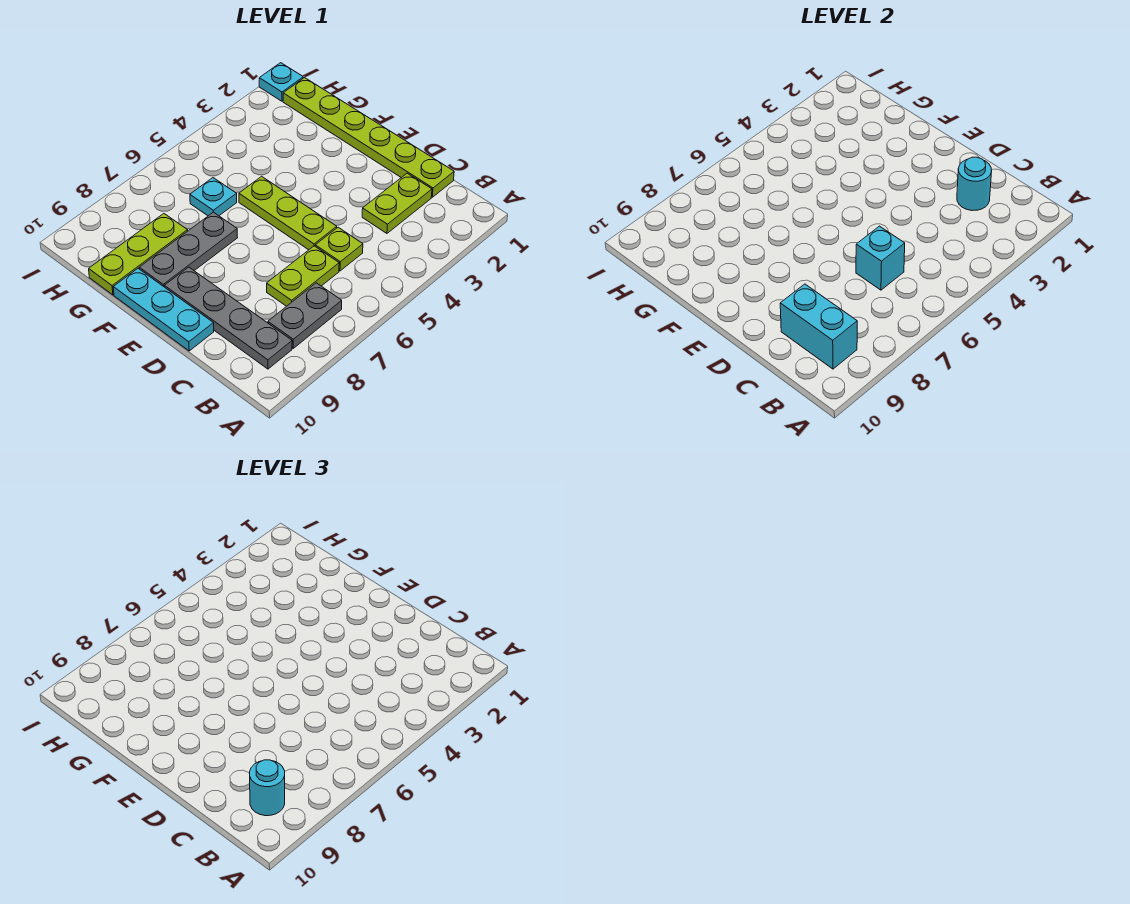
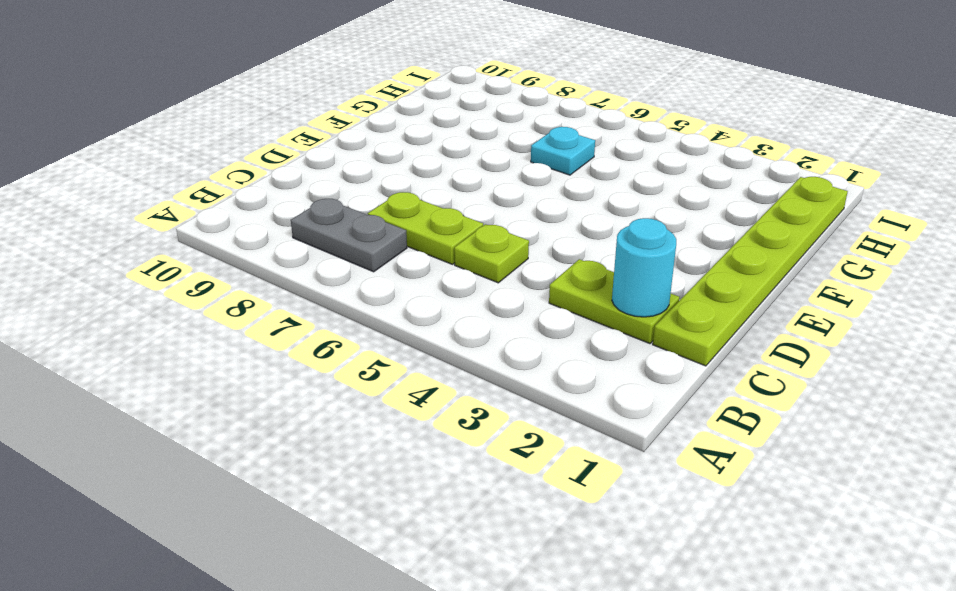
none -> grey 1x4 plate [165,267,292,369]
none -> lime 1x3 plate [239,176,337,250]
none -> cyan 1x3 plate [113,268,214,351]

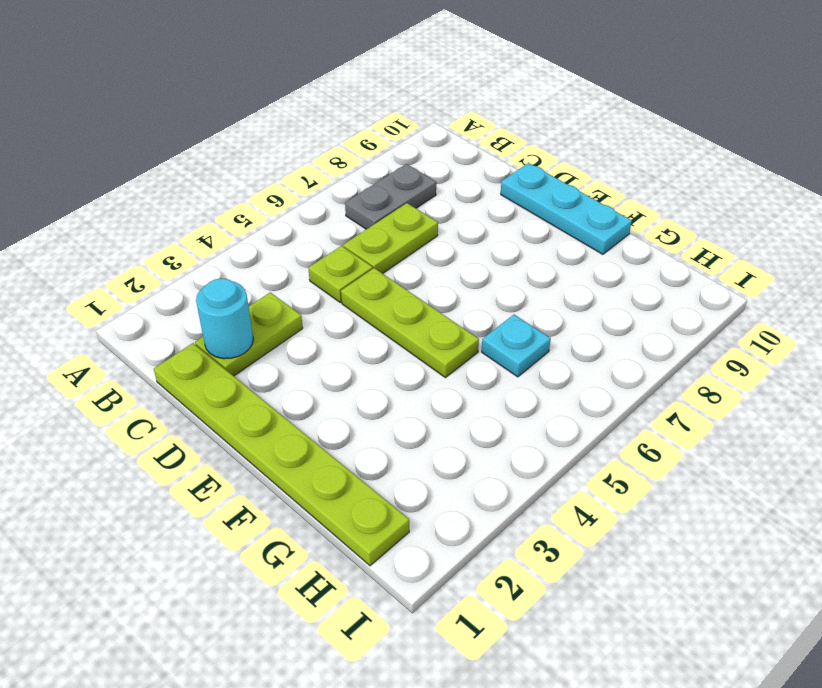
none -> grey 1x4 plate [165,267,292,369]
none -> grey 1x3 plate [139,212,238,287]
none -> lime 1x3 plate [89,214,188,295]

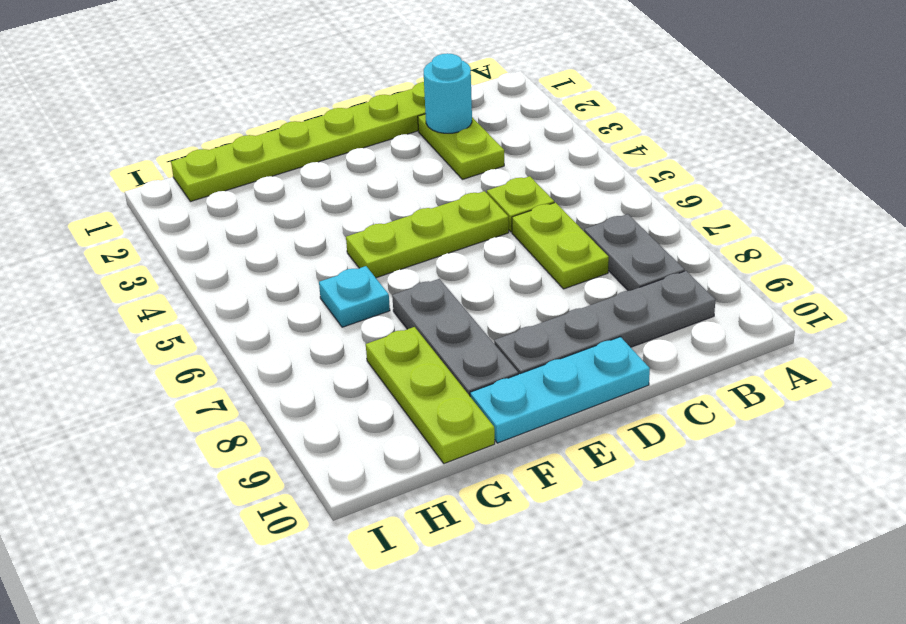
none -> cyan 1x1 plate [259,63,303,101]
none -> cyan 1x2 brick [780,284,857,369]
none -> cyan 1x1 brick [856,226,905,290]

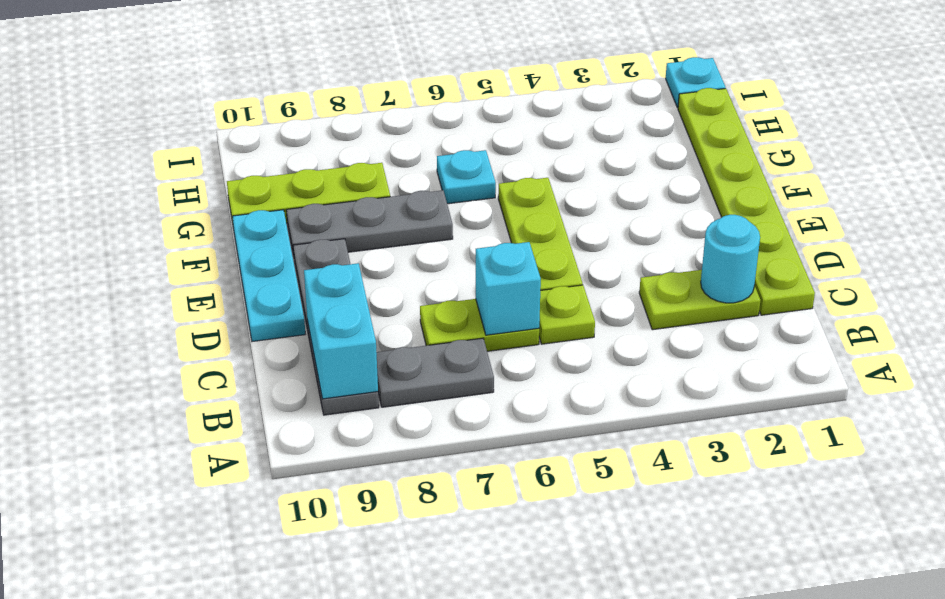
none -> cyan 1x1 round brick [250,760,285,816]

